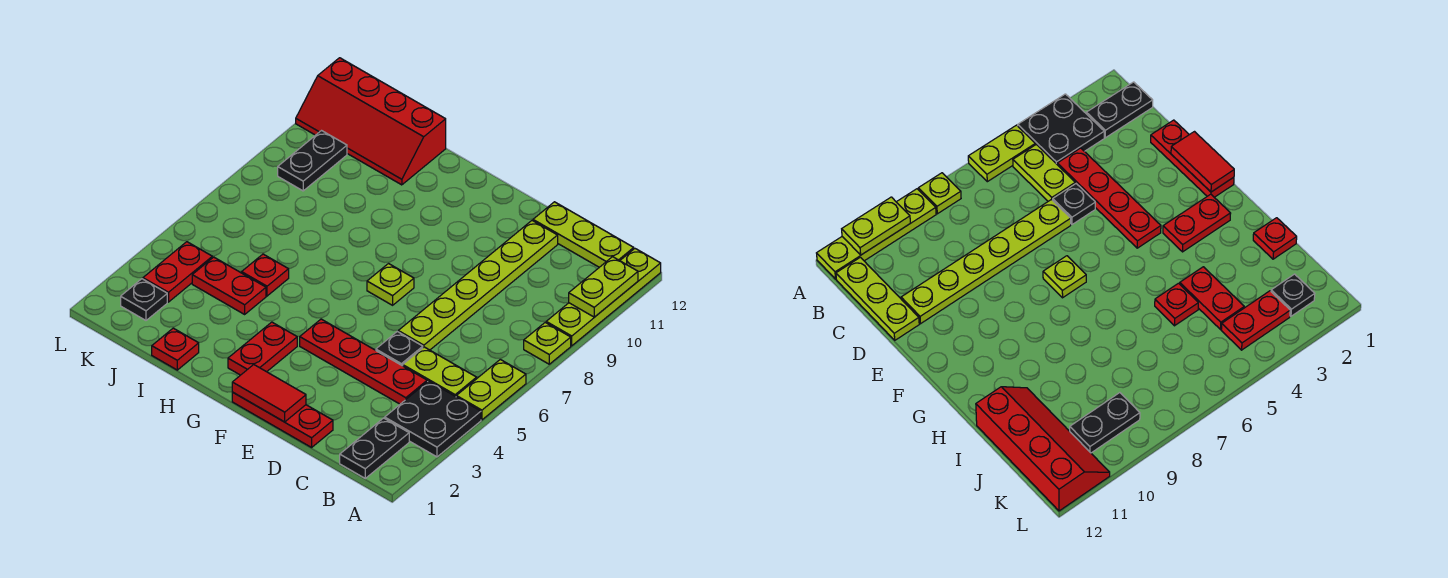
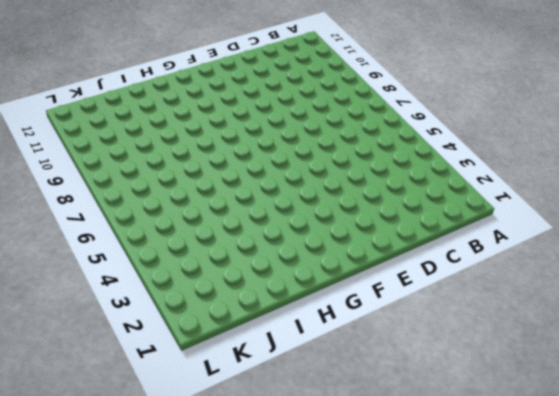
none -> black 2x2 plate [385,381,481,457]
none -> lime 1x2 plate [456,359,526,420]
none -> lime 1x1 plate [524,322,571,364]

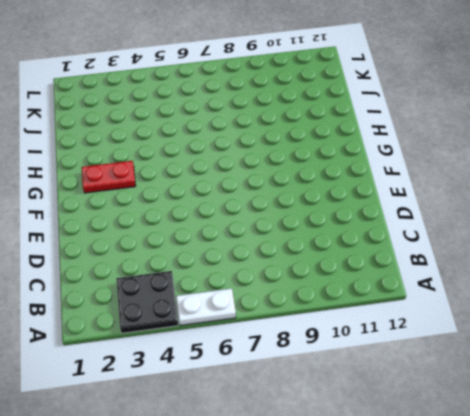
white 1x2 plate [176,288,236,325] -> lime 1x2 plate [456,359,526,420]
none -> lime 1x1 plate [524,322,571,364]
none -> lime 1x4 plate [546,249,661,346]
none -> black 1x2 plate [340,418,409,478]

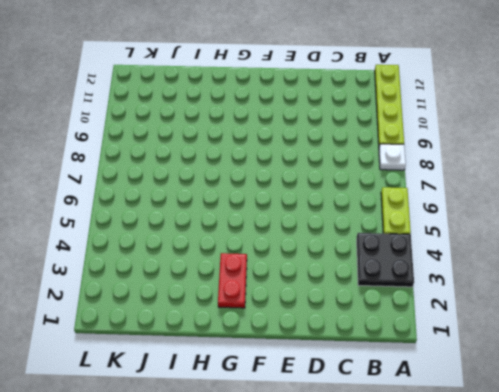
white 1x1 plate [379,144,406,170] -> lime 1x1 plate [524,322,571,364]
none -> black 1x2 plate [340,418,409,478]
none -> lime 1x2 plate [403,347,477,396]
none -> lime 1x3 plate [533,202,634,267]

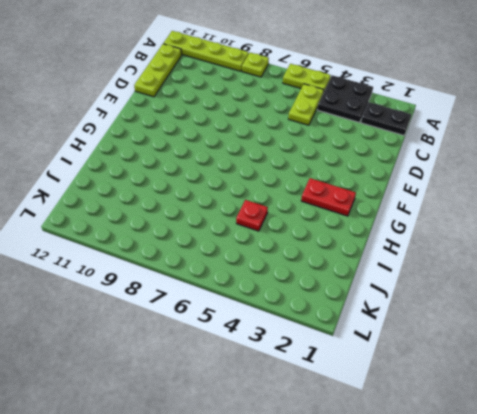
none -> red 1x4 plate [300,319,427,404]
none -> red 1x3 plate [232,392,333,447]
none -> black 1x1 plate [376,332,423,366]

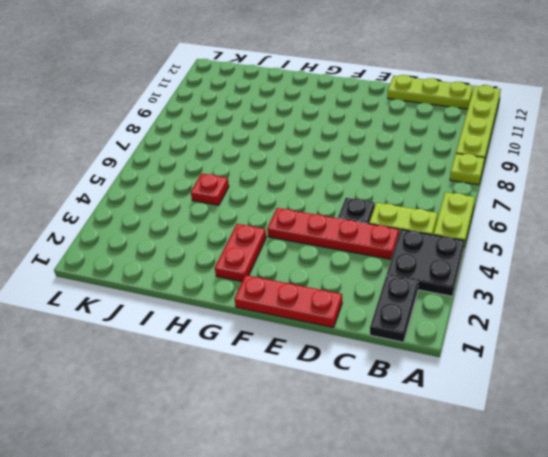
none -> lime 1x6 plate [398,221,558,350]
none -> lime 1x1 plate [367,264,414,305]
none -> red 1x1 plate [152,328,199,370]

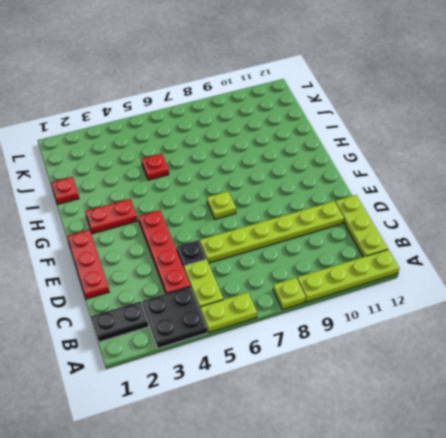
none -> red 1x2 plate [192,257,266,314]
none -> red 2x4 slope [296,58,446,185]
none -> black 1x1 plate [121,279,167,320]

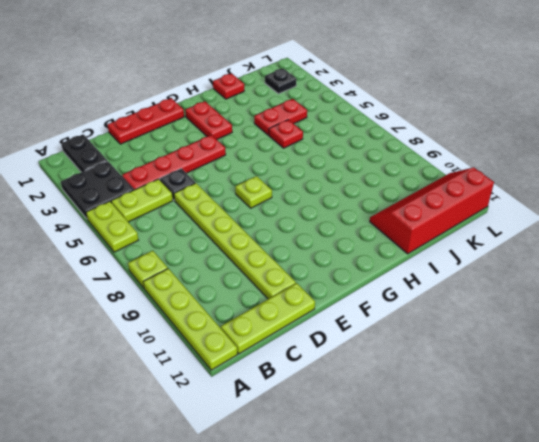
none -> red 1x2 plate [143,242,212,302]
none -> black 1x2 plate [278,131,347,191]
none -> lime 1x2 plate [569,257,638,317]

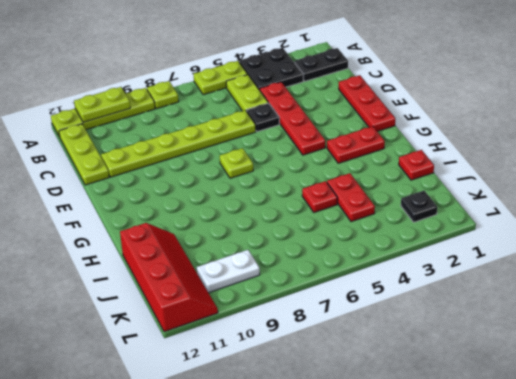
white 1x2 plate [197,250,260,293] -> black 1x2 plate [278,131,347,191]
none -> red 1x2 plate [143,242,212,302]
none -> red 1x2 tile [232,365,306,422]

